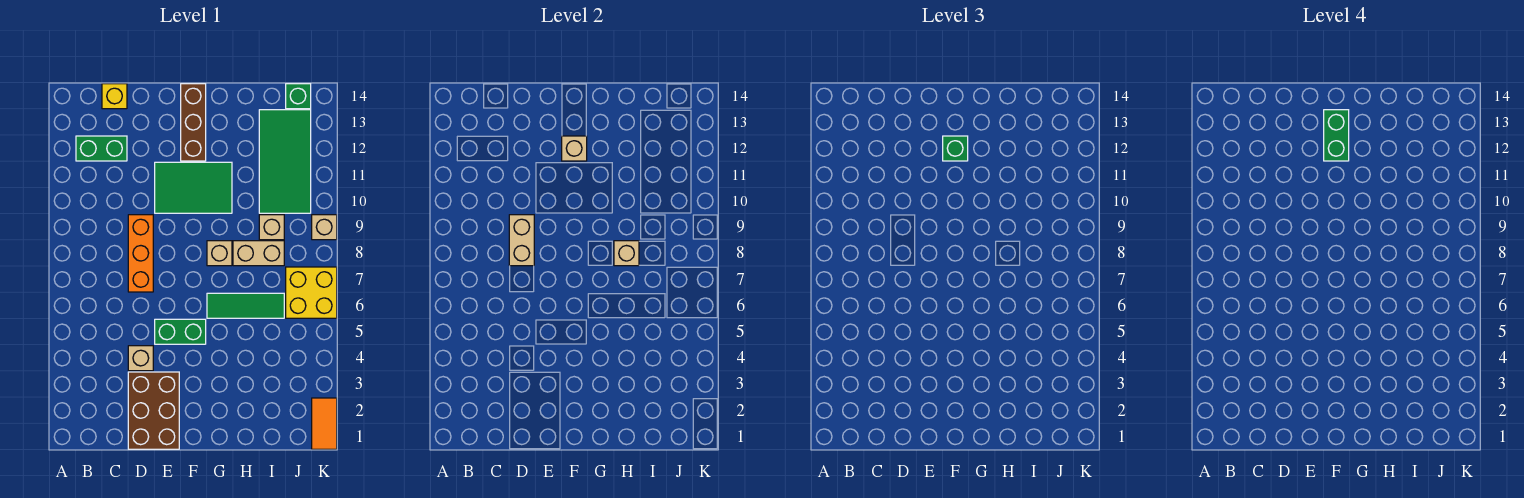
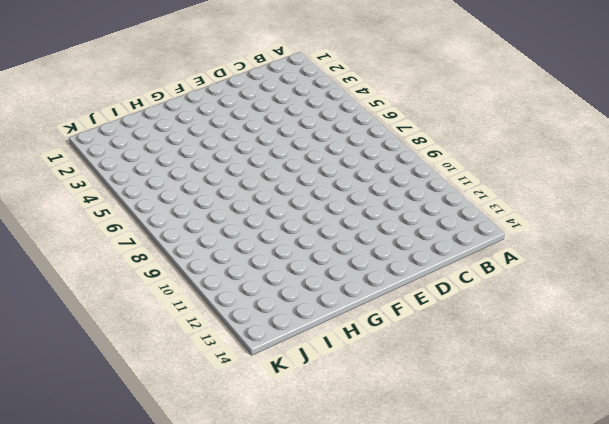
none -> green 1x2 brick [76,136,127,161]
none -> yellow 1x1 brick [102,84,127,109]
none -> brown 2x3 brick [128,372,179,449]

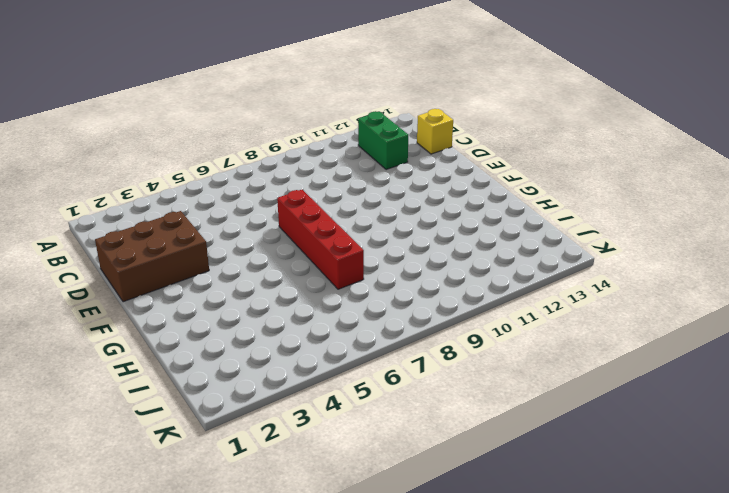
red 1x4 brick [277,190,364,289] -> none
none -> tan 1x1 brick [128,346,153,371]
none -> orange 1x3 brick [128,215,153,292]
none -> green 1x2 brick [155,319,206,344]

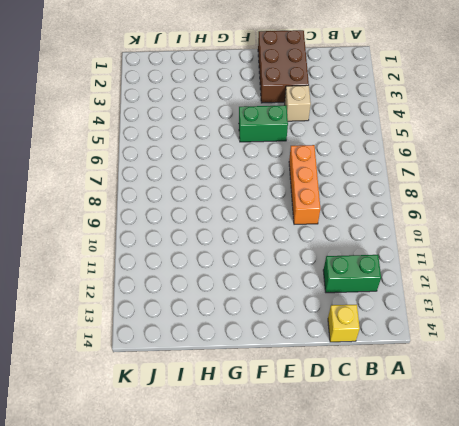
none -> green 2x3 tile [155,162,232,213]
none -> brown 1x3 brick [181,84,206,161]
none -> green 1x3 tile [207,293,284,318]

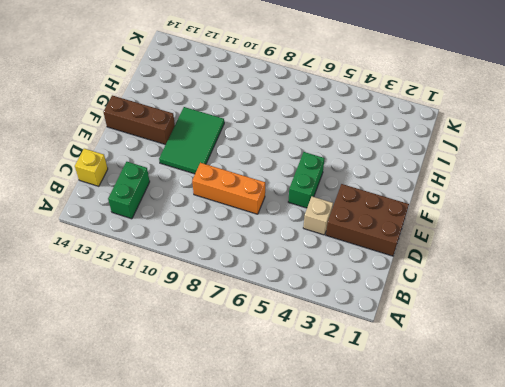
none -> green 1x3 tile [207,293,284,318]
none -> tan 1x1 brick [207,241,232,266]
none -> tan 1x2 brick [233,241,284,266]

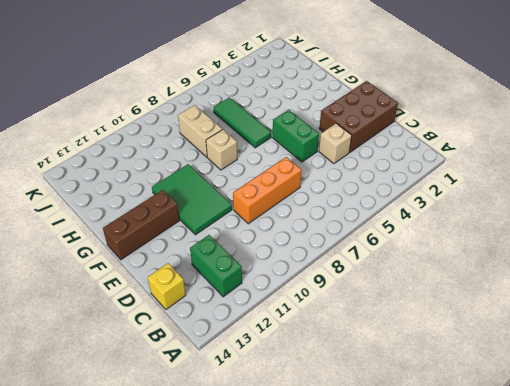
none -> tan 1x1 brick [259,215,284,240]
none -> green 2x4 tile [259,110,311,213]
none -> yellow 2x2 brick [286,267,337,318]

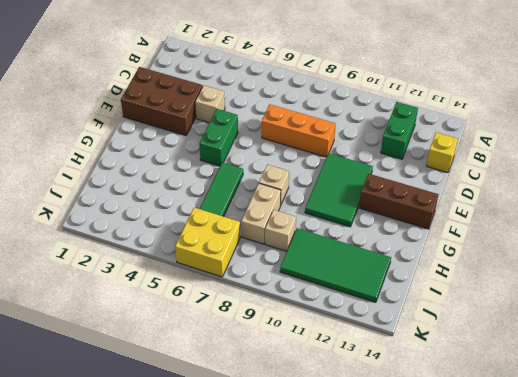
none -> green 1x1 brick [286,84,311,109]
none -> orange 1x2 tile [312,398,337,449]
none -> tan 1x1 brick [312,215,337,240]

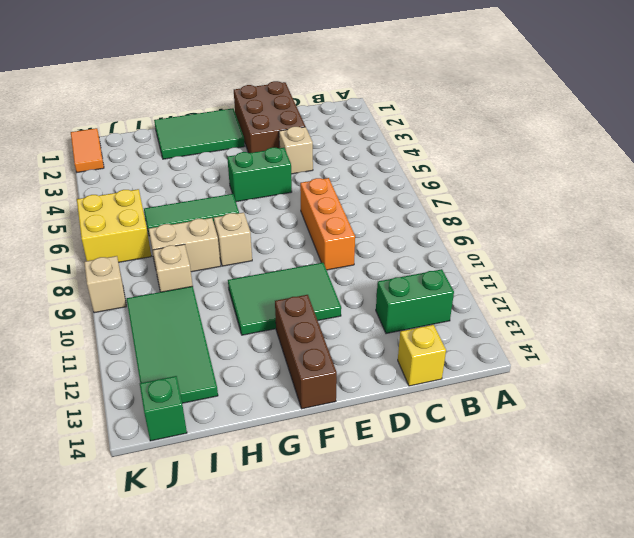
green 2x3 tile [154,108,245,159] -> none
none -> tan 1x2 brick [509,215,534,266]
none -> tan 1x1 brick [562,136,587,161]
none -> tan 1x1 brick [614,241,639,266]

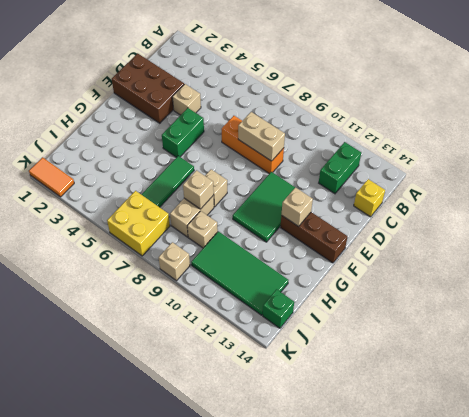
none -> green 1x1 brick [943,136,968,161]
none -> green 1x2 brick [1324,110,1349,161]

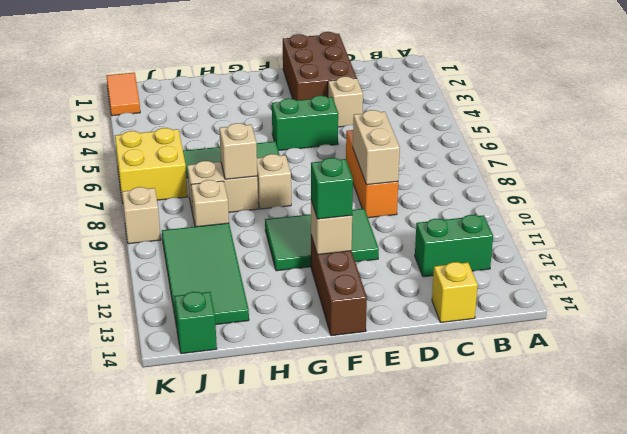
none -> green 1x2 brick [1324,110,1349,161]

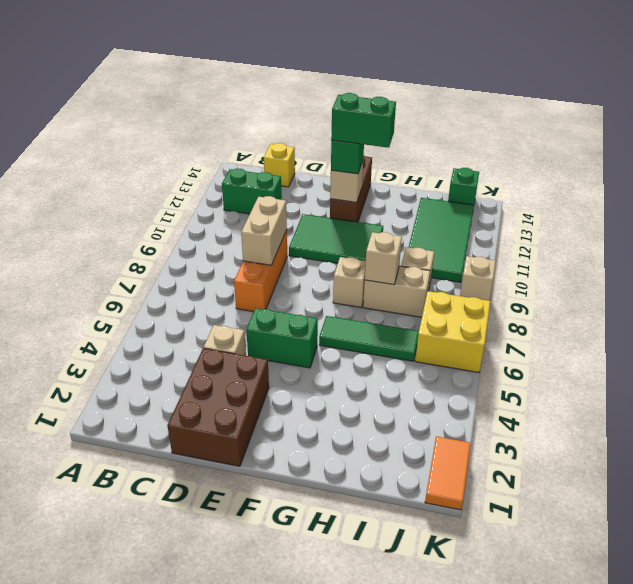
green 1x2 brick [331,93,396,148] -> green 1x2 brick turned to [1324,110,1349,161]

